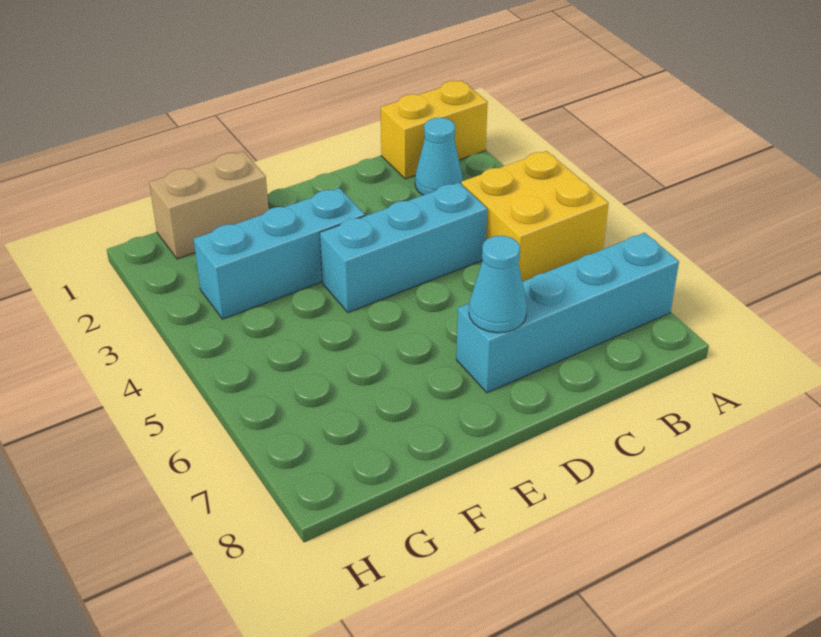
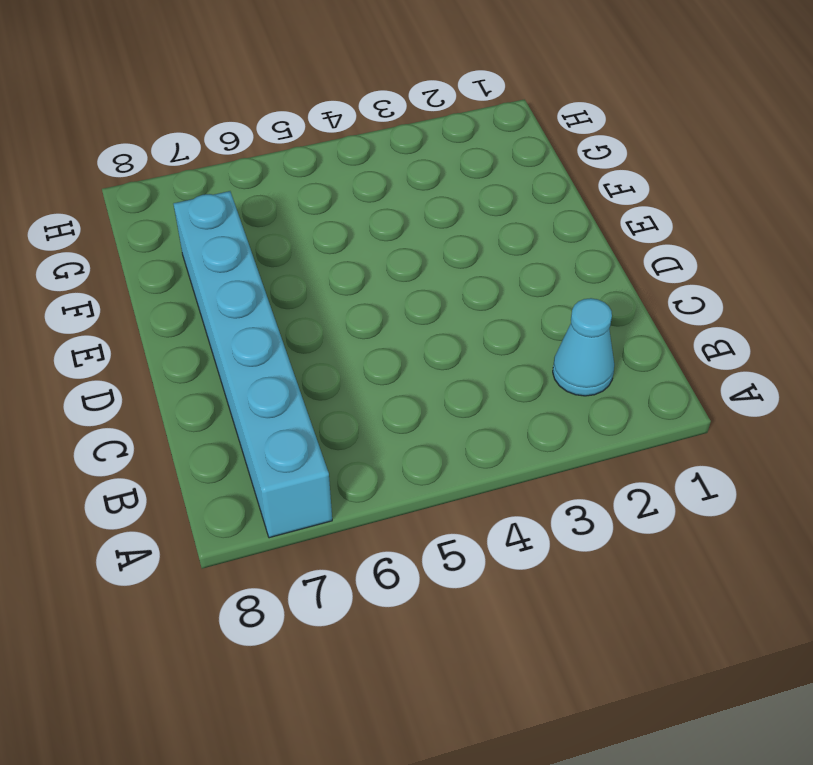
cyan 1x6 brick [174,191,332,538] -> cyan 1x4 brick [456,233,679,393]
none -> yellow 1x2 brick [381,81,488,179]
none -> yellow 2x2 brick [461,151,609,282]

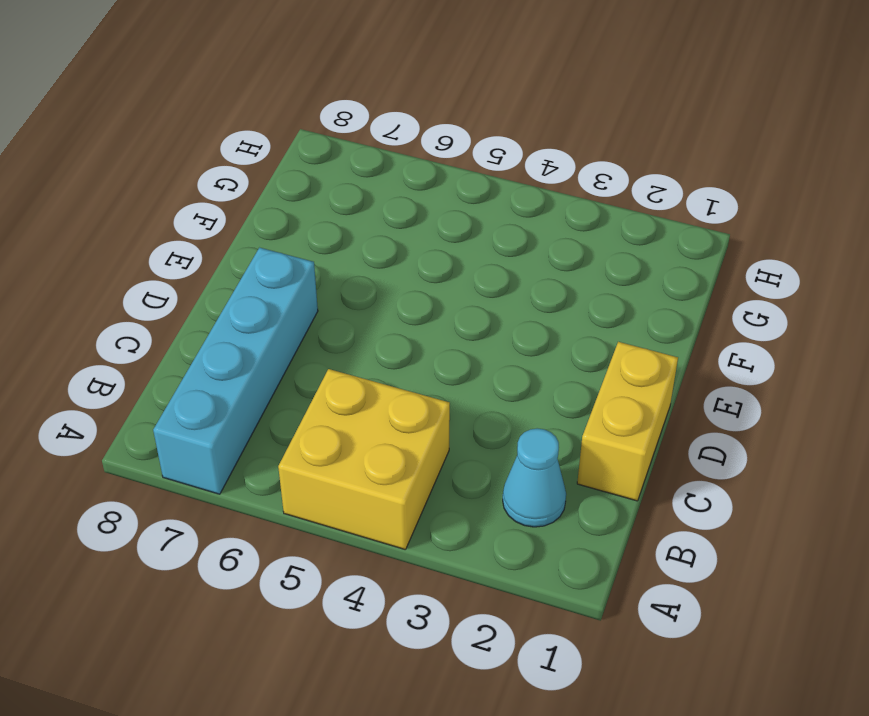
yellow 1x2 brick [577,342,678,501] -> yellow 1x2 brick moved to [381,81,488,179]
none -> cyan 1x3 brick [320,183,487,312]
none -> cyan 1x3 brick [193,188,365,319]

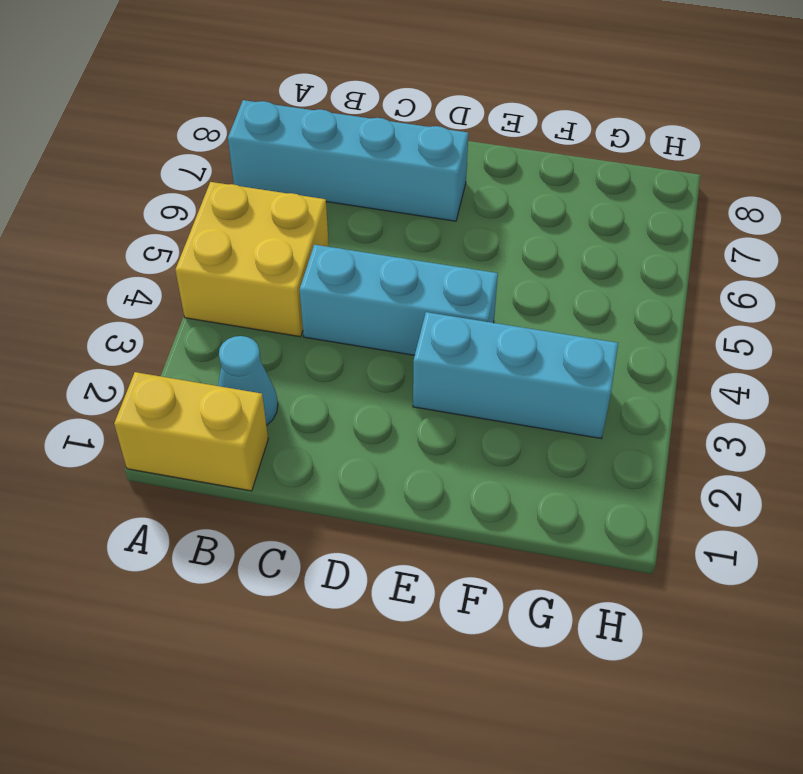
none -> tan 1x2 brick [149,152,269,259]
none -> cyan 1x1 cone [469,236,527,333]

